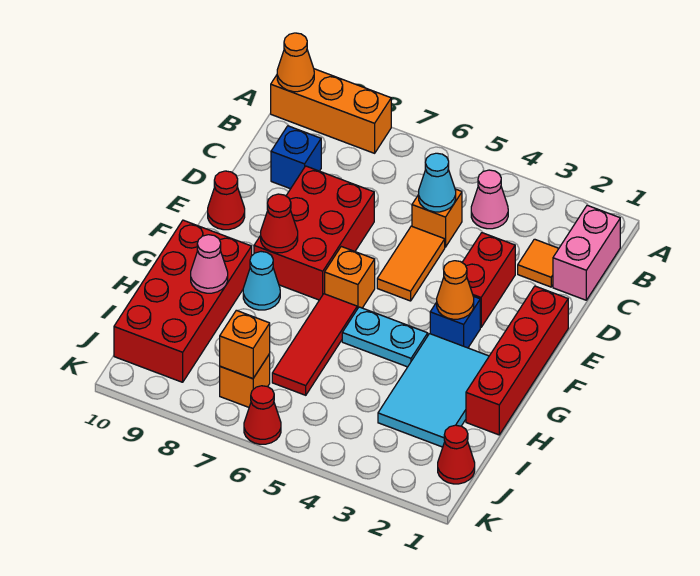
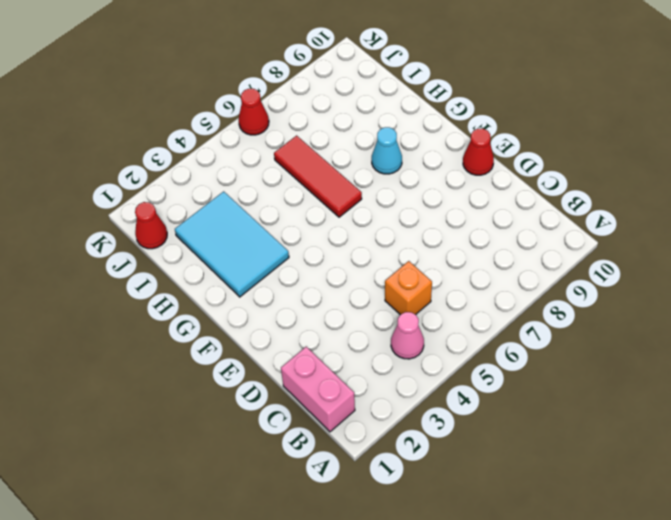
none -> orange 1x3 brick [271,69,391,153]
none -> orange 1x1 tile [518,239,559,287]
none -> blue 1x1 brick [271,126,321,189]

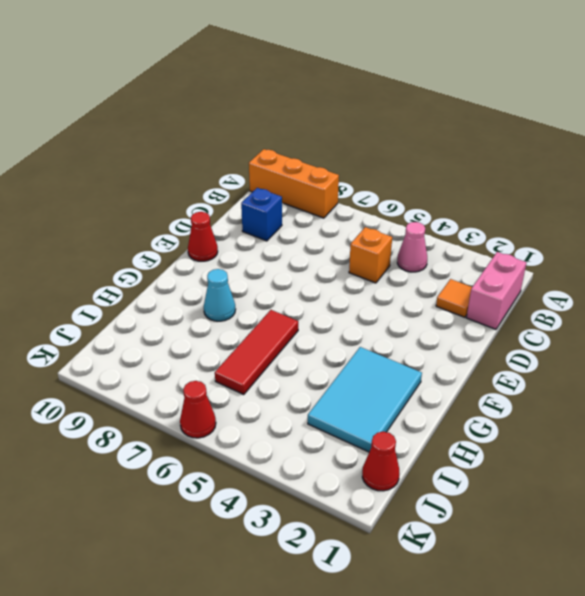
none -> red 1x2 brick [462,233,515,328]
none -> orange 1x2 tile [377,226,445,301]
none -> red 2x3 brick [254,166,374,300]

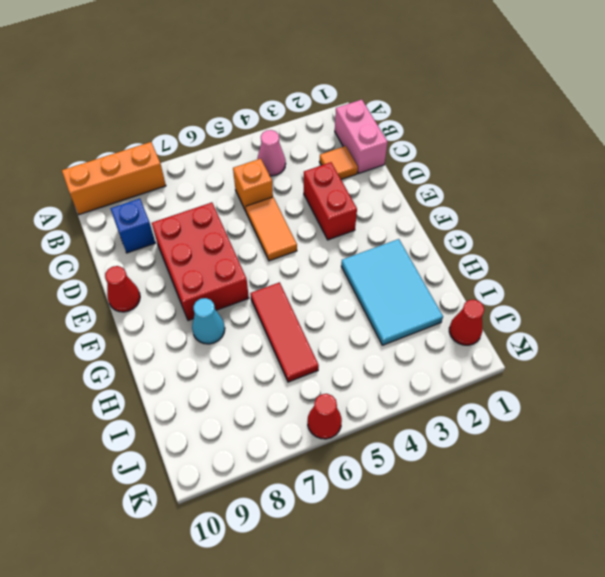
none -> red 1x4 brick [466,286,568,435]
none -> blue 1x1 brick [430,296,480,348]
none -> orange 1x1 brick [325,247,375,309]

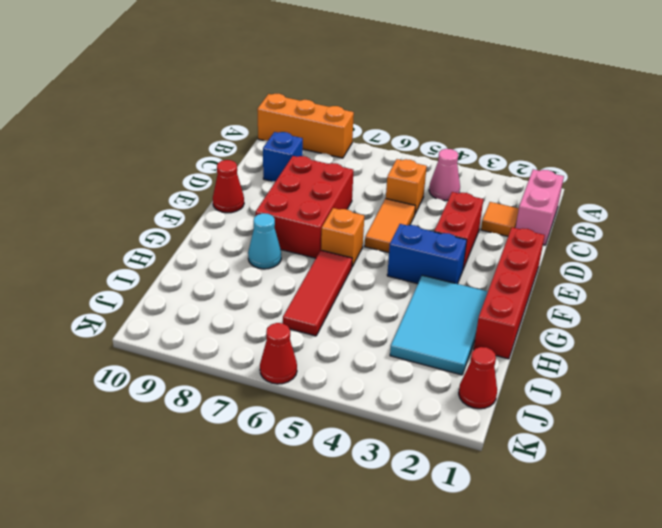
blue 1x2 brick [387,224,467,284] -> blue 1x1 brick [430,296,480,348]
none -> cyan 1x2 plate [342,307,428,367]
none -> red 2x4 brick [114,220,252,382]
none -> orange 1x1 brick [220,354,270,407]

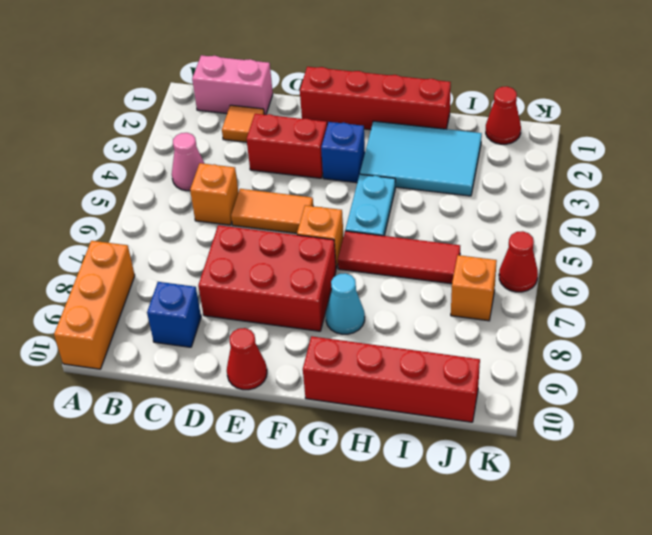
red 1x4 brick [303,336,480,422] -> red 2x4 brick [114,220,252,382]
none -> orange 1x1 cone [277,33,314,92]
none -> cyan 1x1 cone [419,153,456,212]
none -> orange 1x1 cone [437,261,474,319]

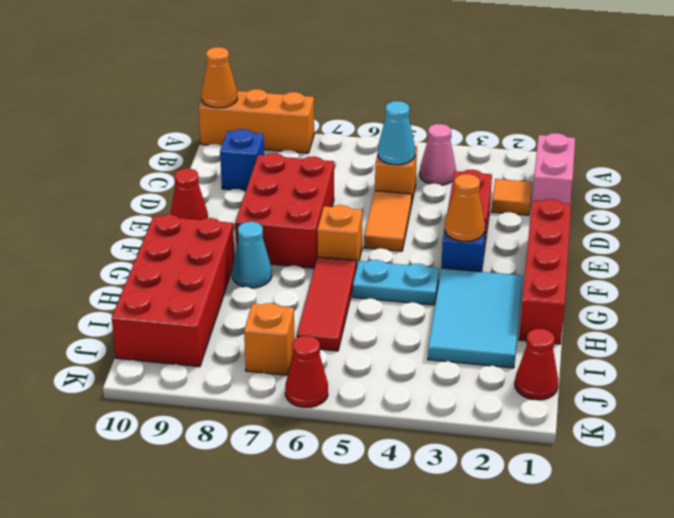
none -> red 1x1 cone [261,194,298,253]
none -> pink 1x1 cone [191,235,228,293]
none -> orange 1x1 brick [220,310,270,379]

